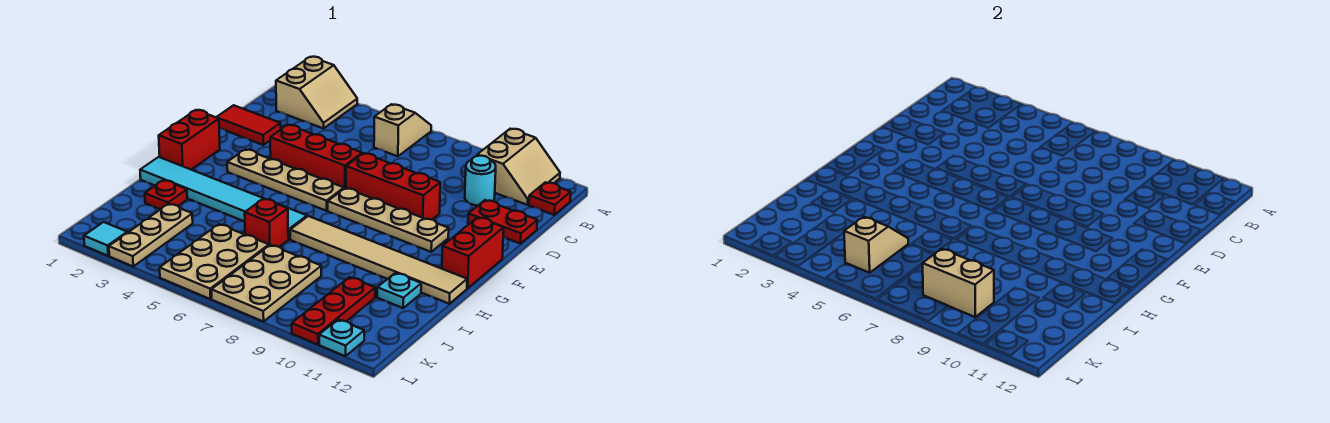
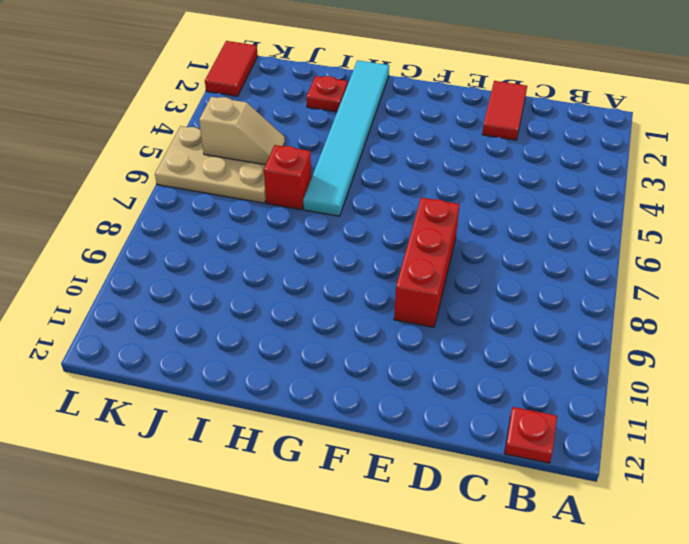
red 1x2 tile [205,41,258,96] -> cyan 1x1 tile [84,222,127,256]
none -> tan 2x2 slope [276,57,357,129]
none -> tan 1x2 slope [374,104,431,156]
none -> tan 2x2 slope [477,129,560,205]

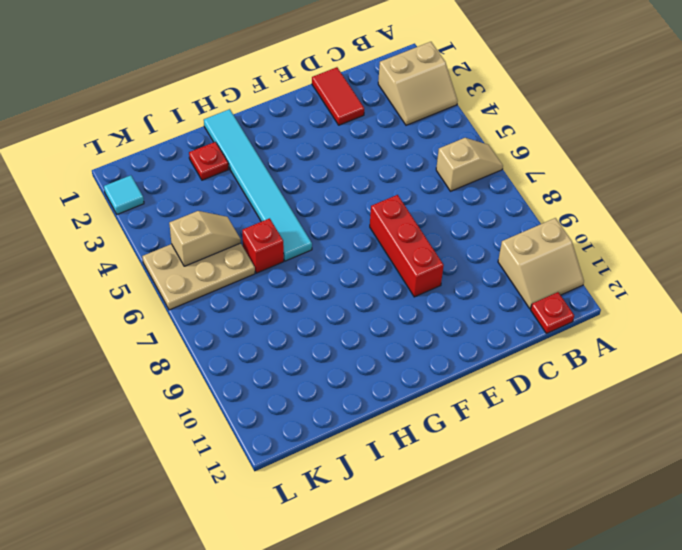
none -> cyan 1x1 round brick [465,156,496,206]
none -> red 1x2 plate [468,200,537,244]
none -> red 1x3 brick [270,125,362,188]

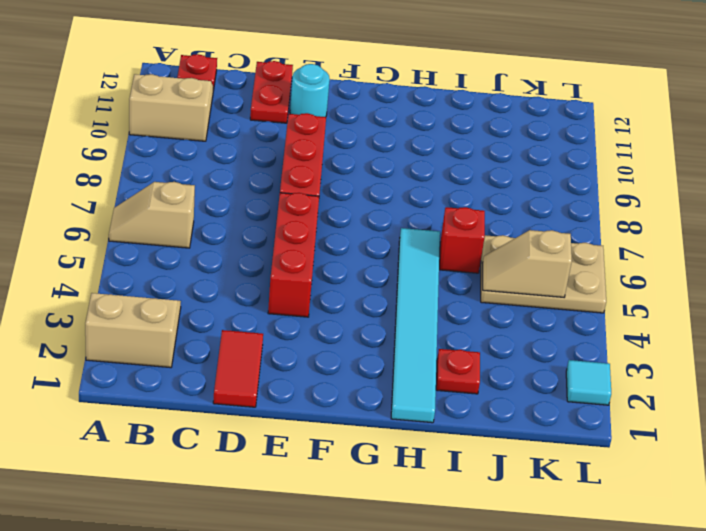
cyan 1x1 round brick [290,64,330,117] -> cyan 1x1 round brick moved to [465,156,496,206]
none -> red 1x2 brick [159,110,220,170]
none -> tan 1x4 plate [227,149,344,211]
none -> tan 1x4 plate [328,188,449,252]

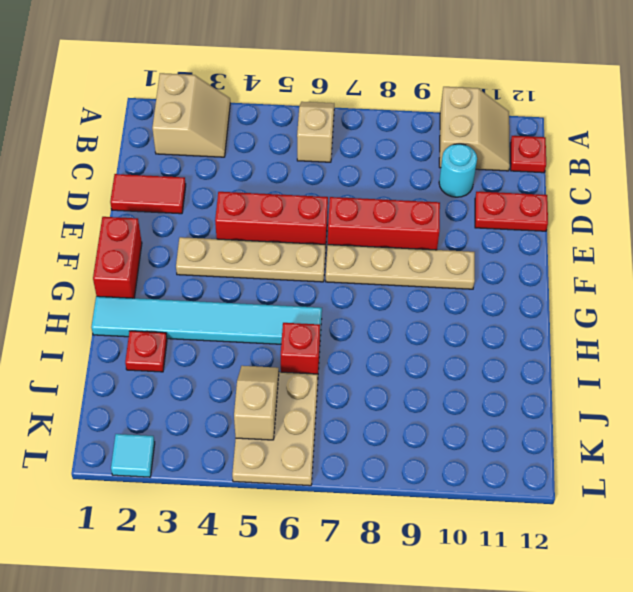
none -> red 1x2 brick [442,217,504,288]
none -> tan 1x6 tile [290,216,467,304]
none -> cyan 1x1 plate [377,273,421,308]

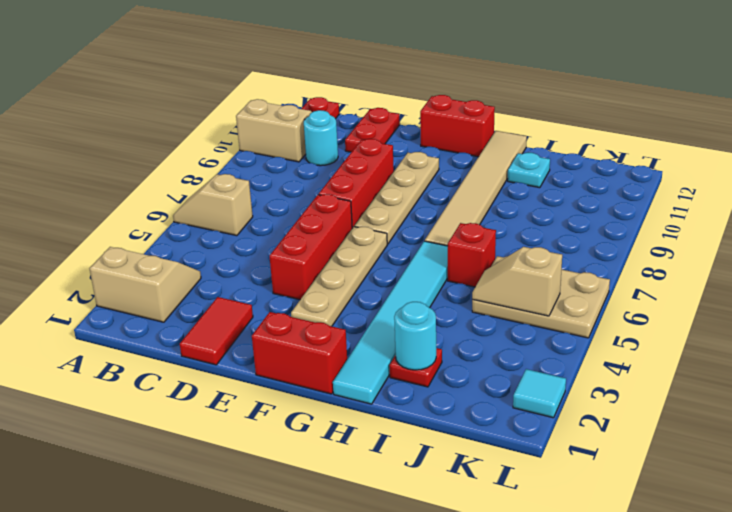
cyan 1x1 round brick [394,302,436,370] -> none
none -> tan 1x3 plate [109,204,193,266]
none -> tan 2x3 plate [212,245,321,322]
none -> red 1x3 plate [292,277,375,345]

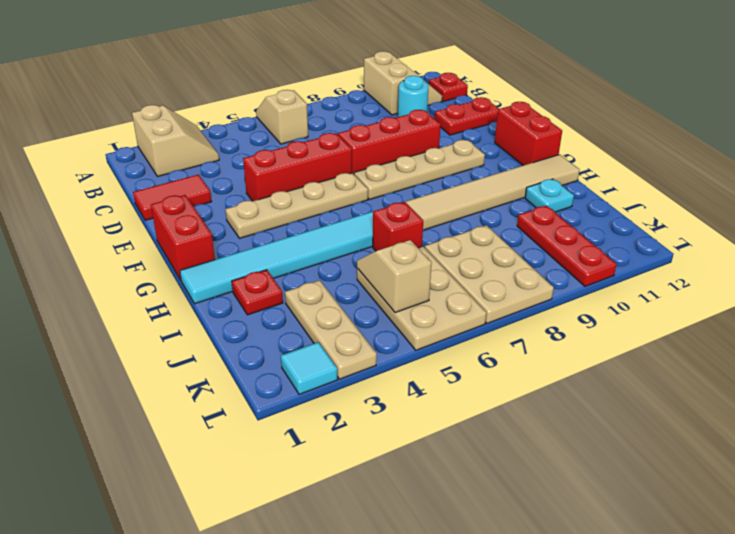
none -> cyan 1x1 plate [319,320,364,356]
none -> tan 1x2 brick [923,249,994,317]

